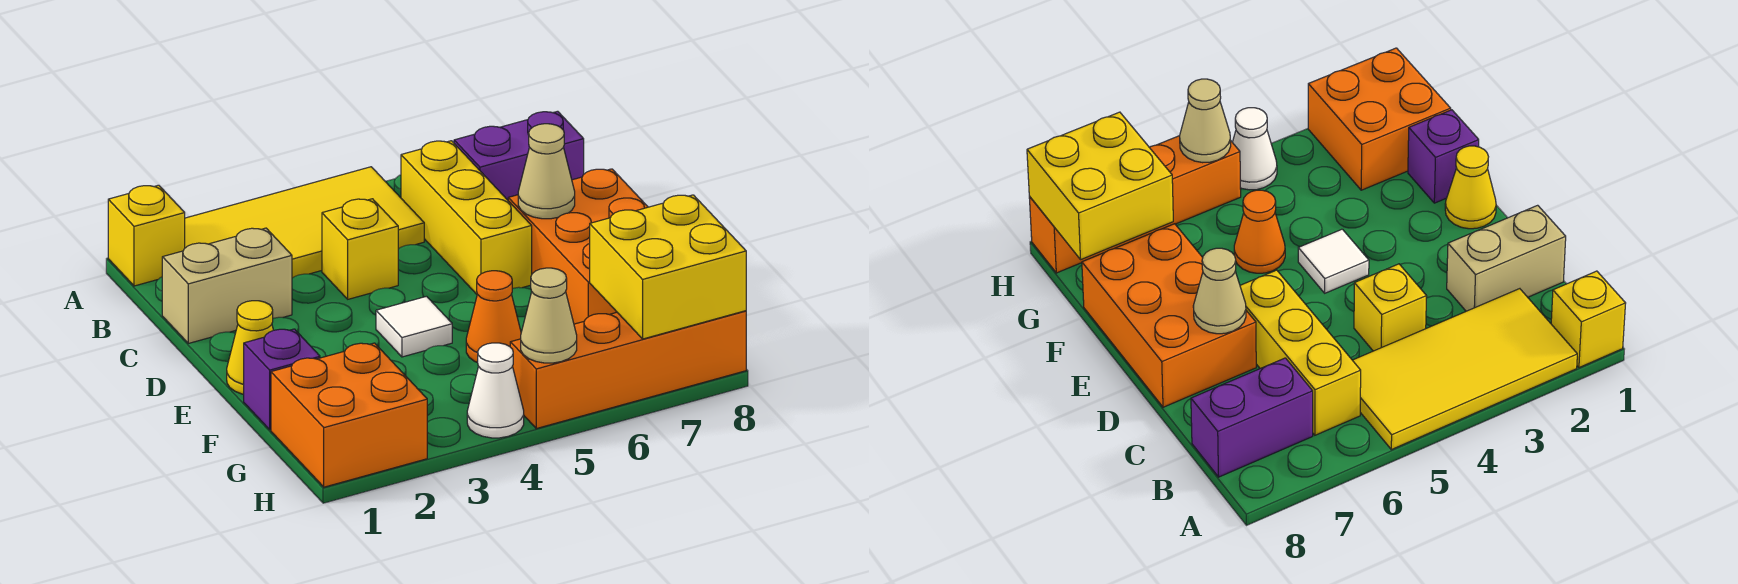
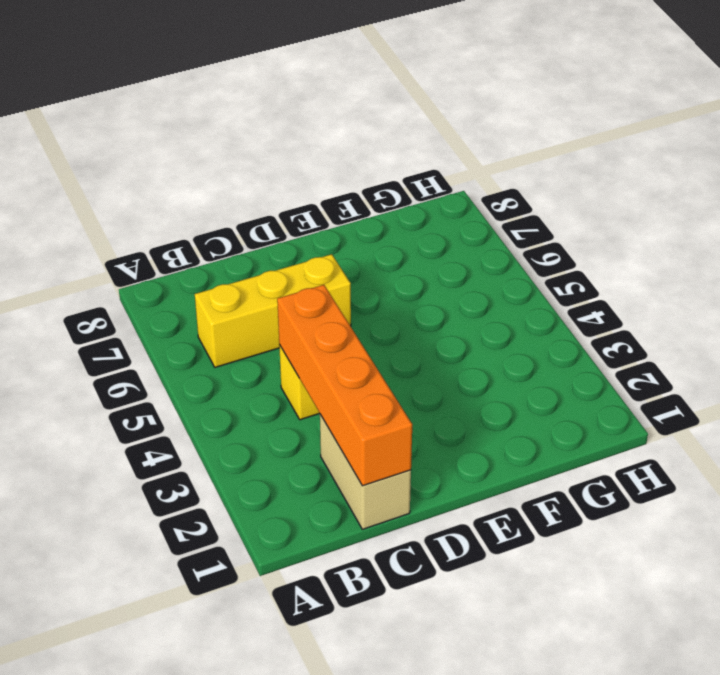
orange 1x4 brick [277,285,412,486] -> orange 1x4 brick moved to [510,311,746,429]
none -> yellow 1x1 brick [108,185,185,286]
none -> yellow 2x4 tile [185,167,424,278]
none -> purple 1x2 brick [454,111,584,200]

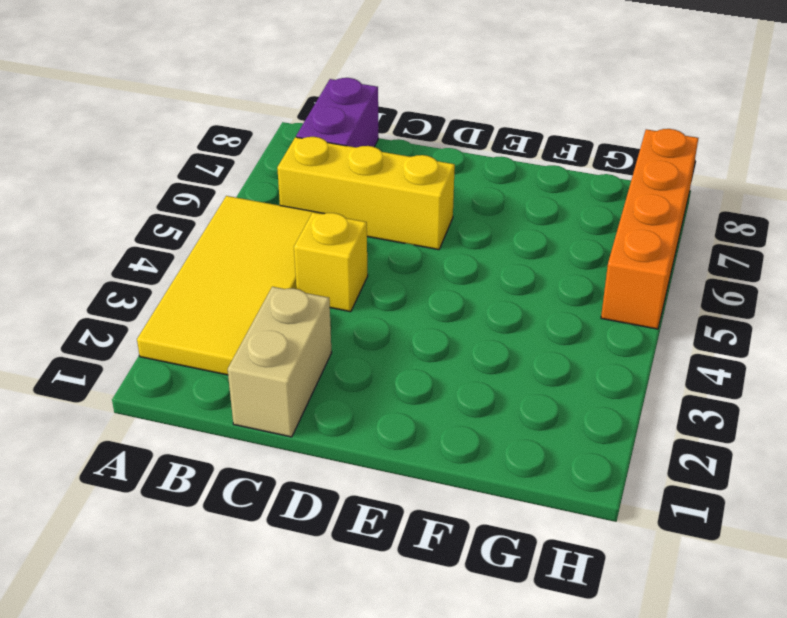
none -> yellow 1x1 brick [108,185,185,286]
none -> orange 2x3 brick [508,169,648,324]
none -> yellow 1x1 cone [227,301,273,394]

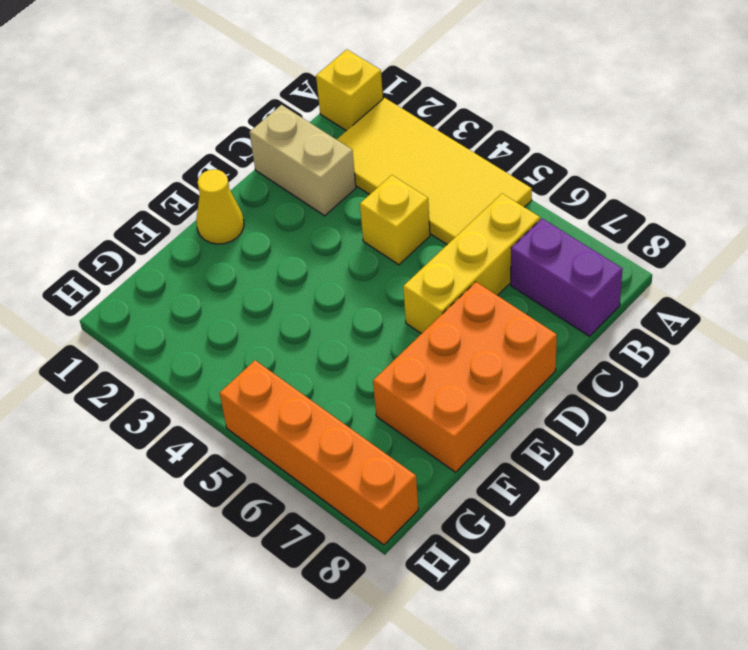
none -> white 1x1 tile [376,296,452,357]
none -> purple 1x1 brick [244,329,320,430]
none -> orange 1x1 cone [466,271,521,363]

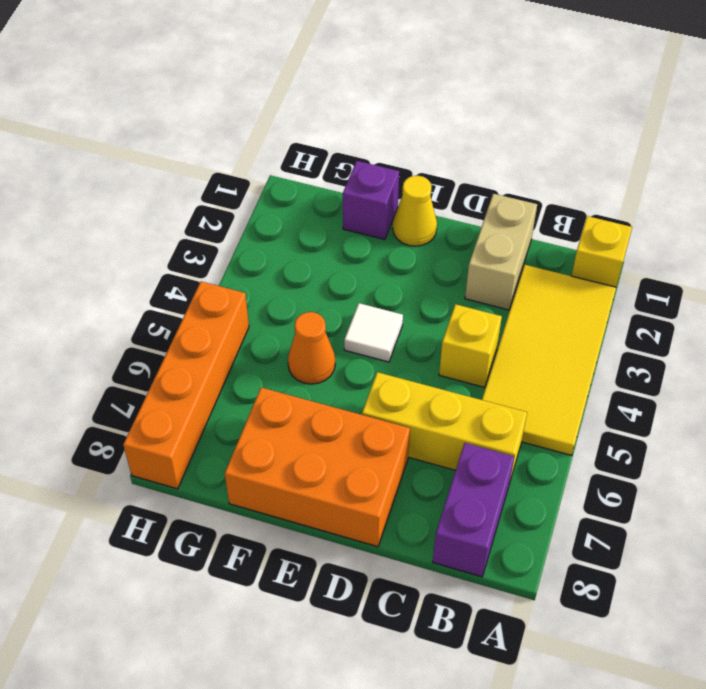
none -> orange 2x2 brick [271,343,427,487]
none -> white 1x1 cone [467,343,524,438]
none -> tan 1x1 cone [518,124,575,219]

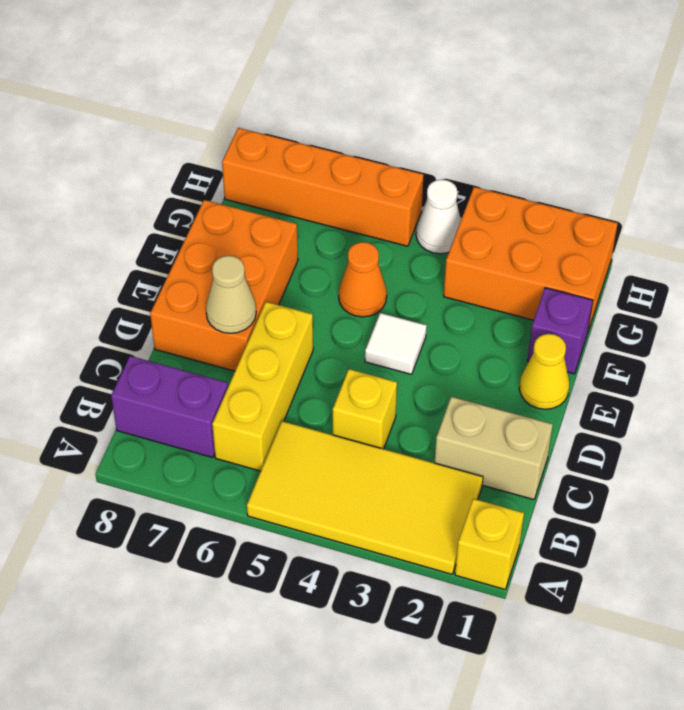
orange 2x3 brick [444,187,618,334] -> orange 2x2 brick [271,343,427,487]
none -> yellow 2x2 brick [590,195,746,339]
none -> tan 1x1 cone [521,268,577,363]

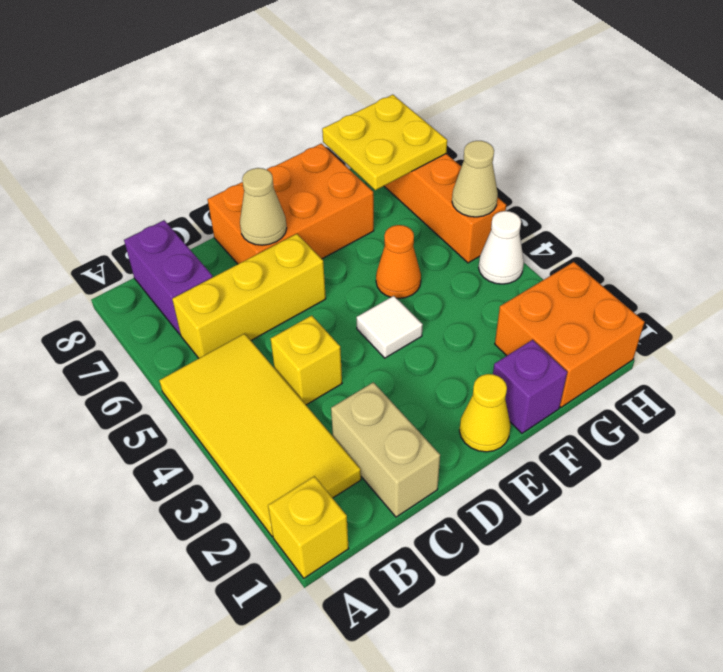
yellow 2x2 plate [322,95,447,190] -> yellow 2x2 brick [590,195,746,339]

